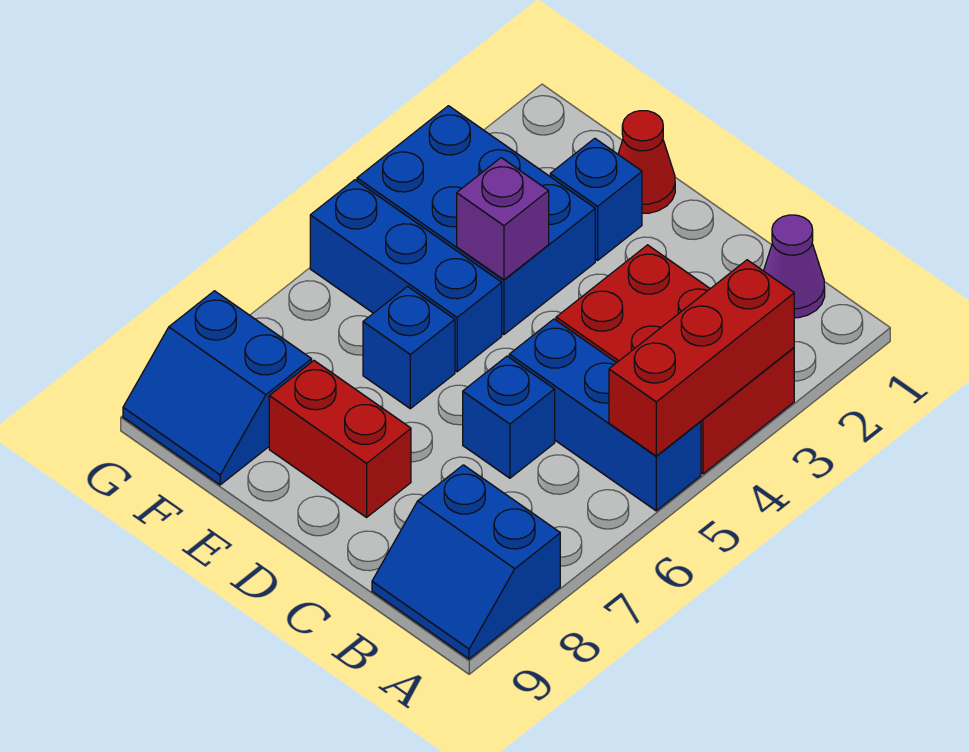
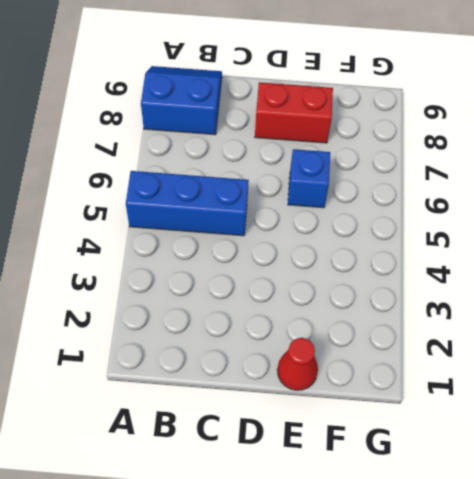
none -> red 2x3 brick [556,245,794,474]
none -> purple 1x1 cone [764,215,825,318]
none -> blue 1x1 brick [463,356,555,478]

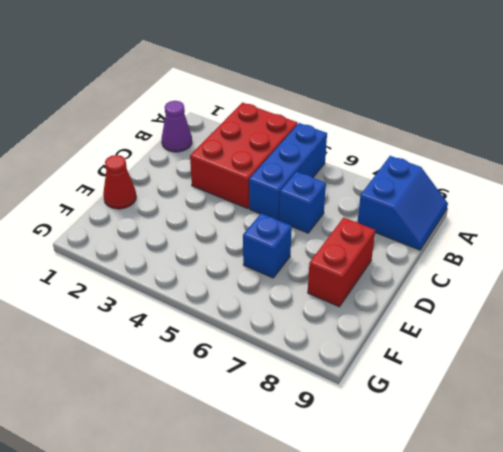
none -> blue 1x1 brick [550,138,642,260]
none -> blue 2x3 brick [357,106,595,335]
none -> blue 1x3 brick [310,180,502,372]

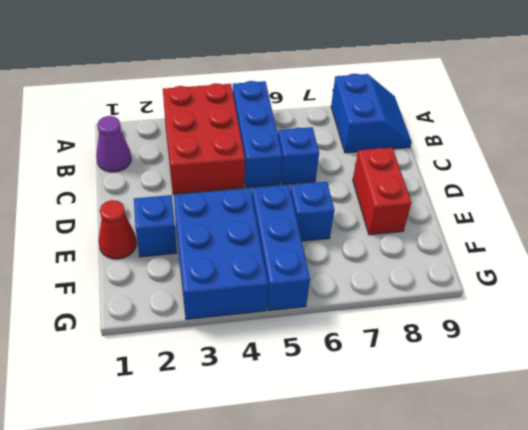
none -> blue 2x2 slope [123,291,312,485]
none -> red 1x3 brick [609,260,794,456]
none -> purple 1x1 brick [457,158,549,280]

